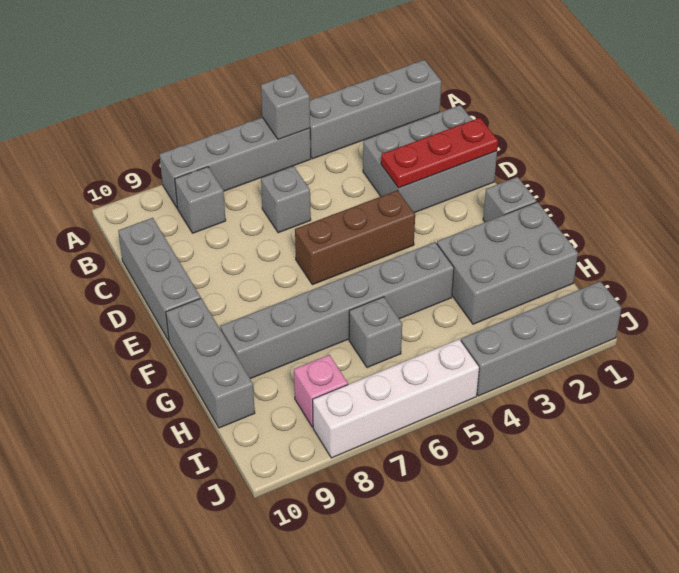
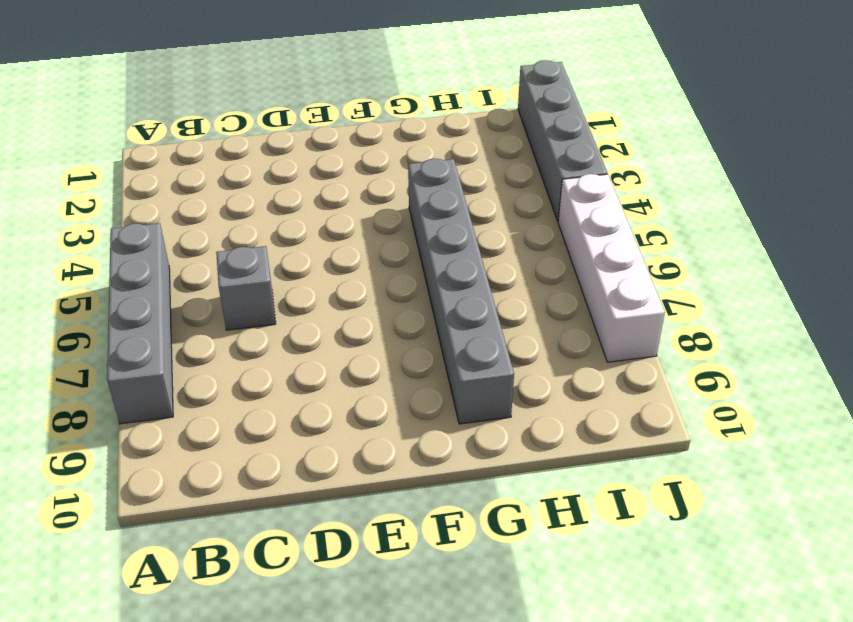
none -> grey 1x4 brick [310,60,441,159]
none -> grey 1x1 brick [175,167,226,233]
none -> grey 2x3 brick [363,105,497,213]

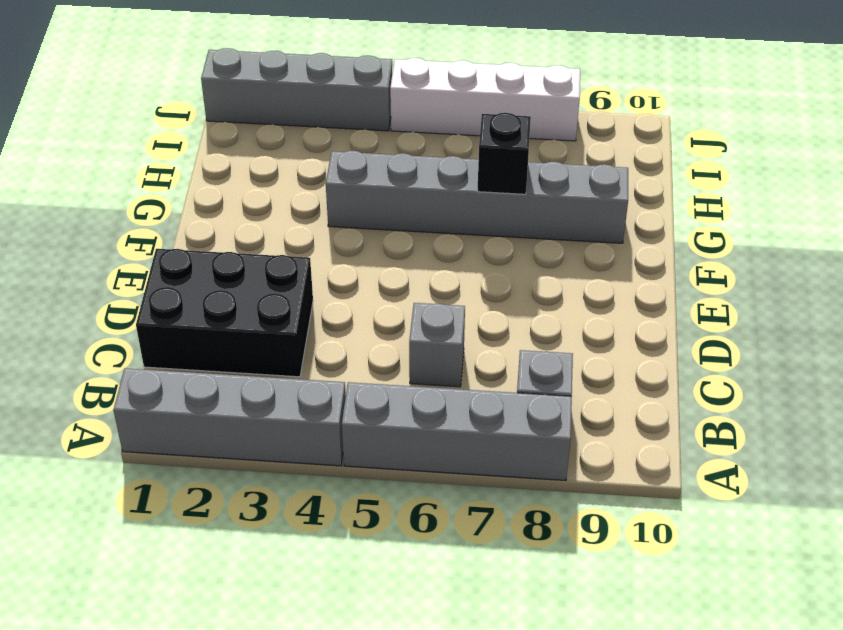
black 2x3 brick [136,249,313,377] -> grey 2x3 brick [363,105,497,213]
black 1x1 brick [478,113,531,194] -> none
none -> grey 1x3 brick [118,218,201,341]
none -> brown 1x3 brick [295,190,415,285]
none -> grey 1x1 brick [483,177,536,222]

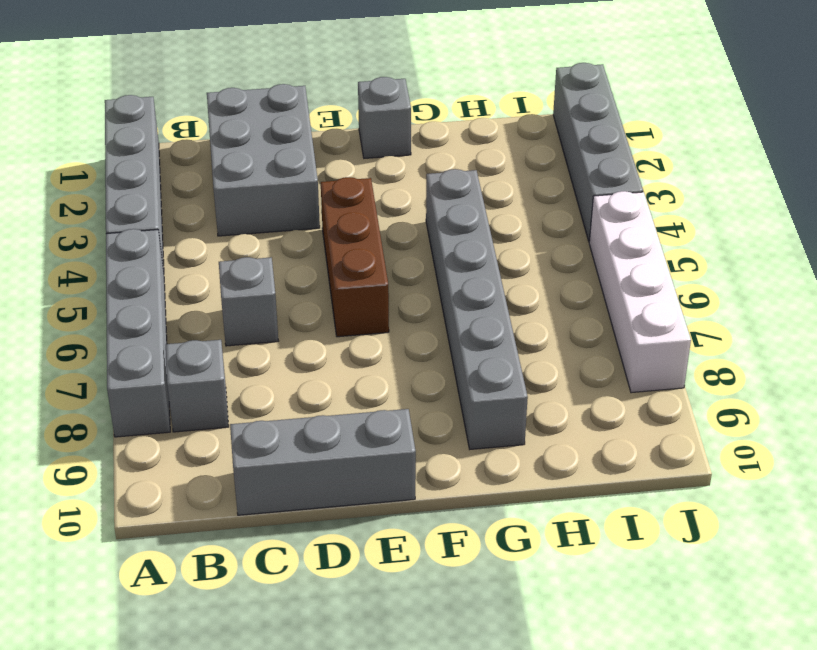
none -> grey 1x3 brick [166,298,255,428]
none -> grey 2x3 brick [437,202,578,324]
none -> grey 1x1 brick [349,297,402,368]

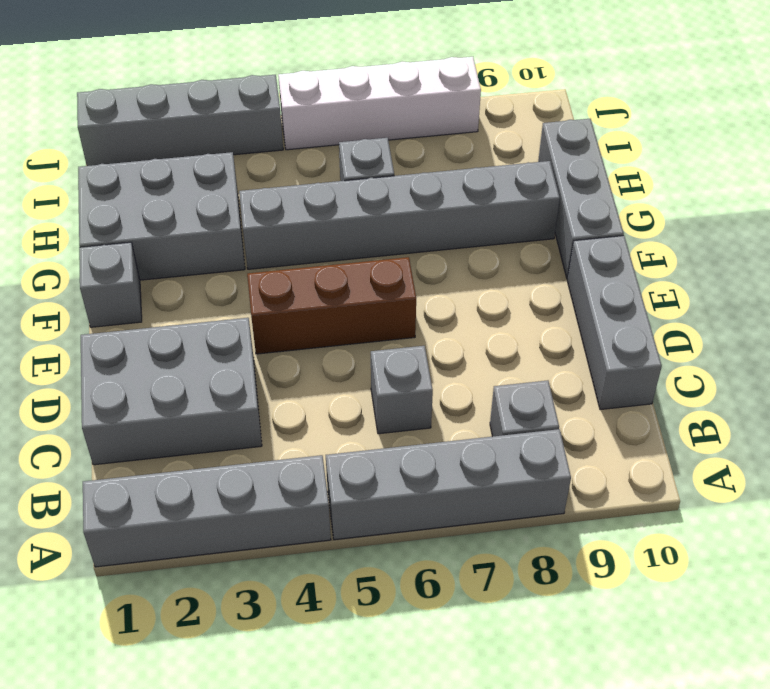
none -> pink 1x1 brick [294,355,348,427]
none -> grey 1x1 brick [261,73,310,140]
none -> red 1x3 plate [381,118,498,188]

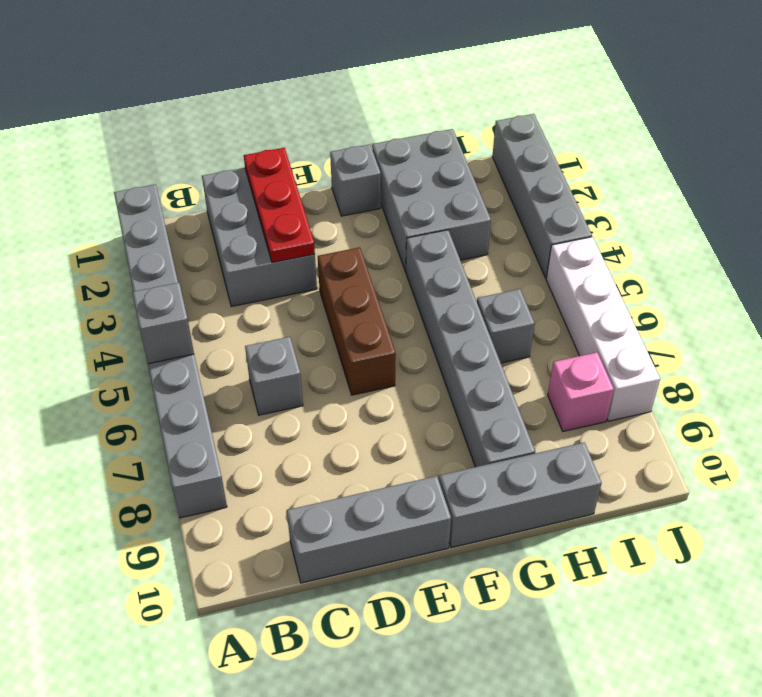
none -> grey 1x1 brick [175,167,226,233]

